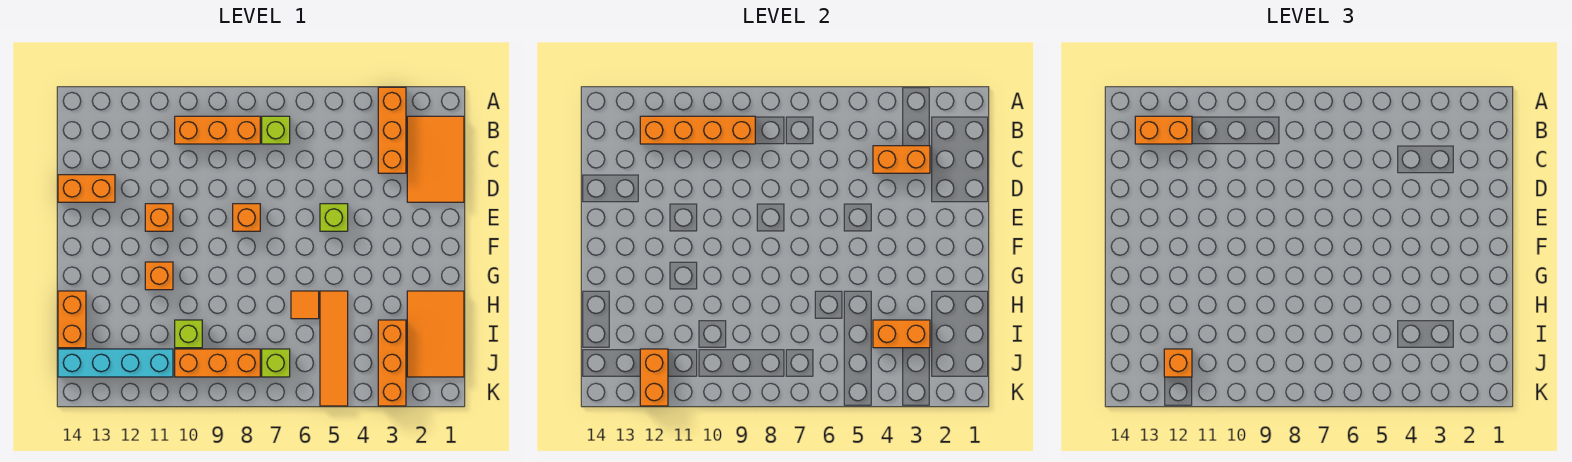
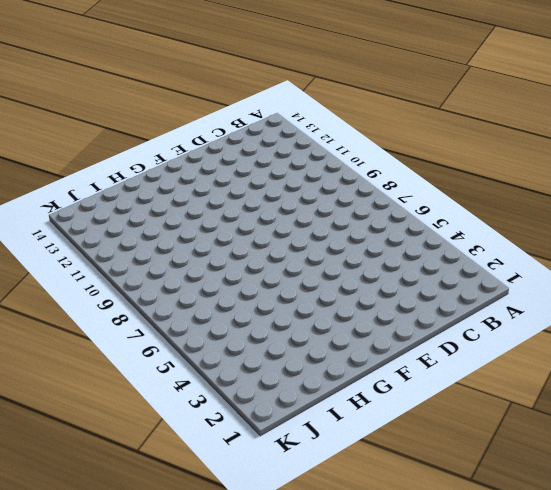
none -> orange 1x3 brick [378,87,406,173]
none -> orange 2x3 tile [407,116,464,202]
none -> lime 1x1 brick [262,116,290,144]

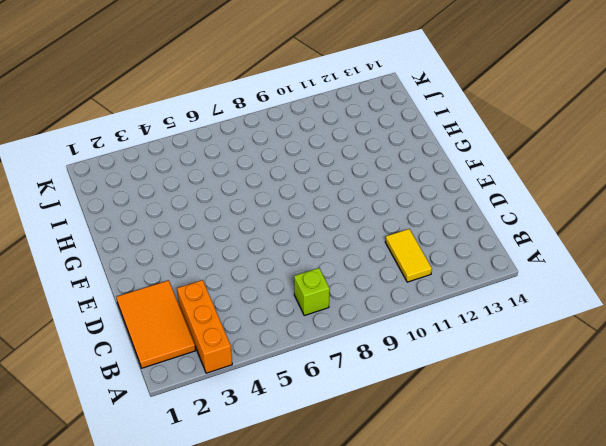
yellow 1x2 tile [385,229,432,282] -> none
none -> orange 1x3 brick [175,116,260,144]
none -> orange 1x2 brick [58,175,115,202]
none -> lime 1x1 brick [320,204,348,231]

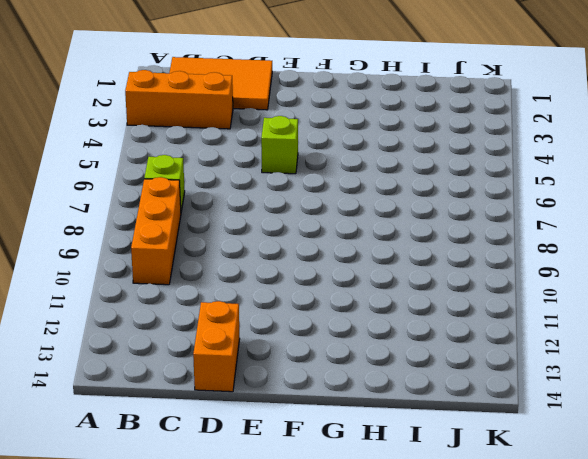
none -> orange 1x1 brick [233,204,260,231]
none -> orange 1x1 brick [145,204,173,231]
none -> orange 1x1 brick [145,262,173,290]

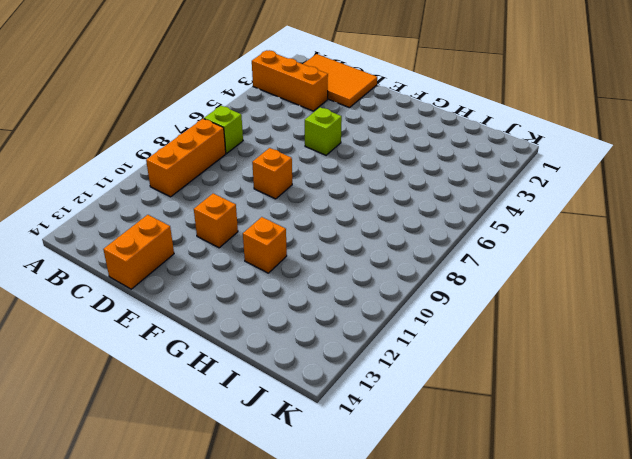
none -> orange 2x3 tile [407,291,464,377]
none -> orange 1x4 tile [320,291,348,406]
none -> orange 1x1 tile [291,291,319,319]

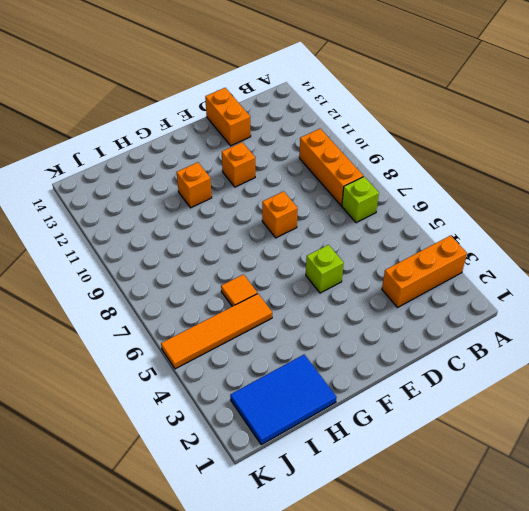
blue 2x3 tile [230,355,337,445] -> orange 2x3 tile [407,291,464,377]
none -> orange 2x3 tile [407,116,464,202]
none -> orange 1x2 brick [58,291,86,348]
none -> orange 1x3 brick [378,320,406,406]

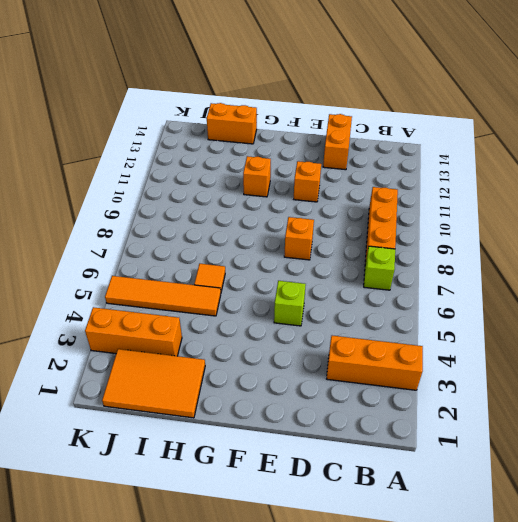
none -> orange 2x3 tile [407,116,464,202]
none -> lime 1x1 brick [175,320,202,348]
none -> lime 1x1 brick [262,349,290,377]

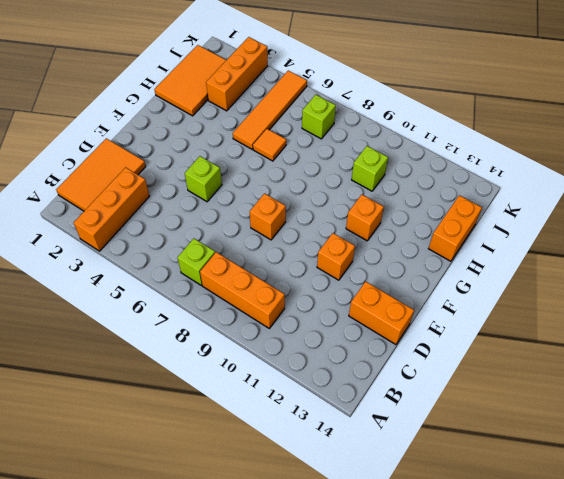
none -> orange 1x3 brick [175,349,260,377]
none -> cyan 1x4 brick [58,349,173,377]
none -> orange 1x4 brick [640,116,755,144]

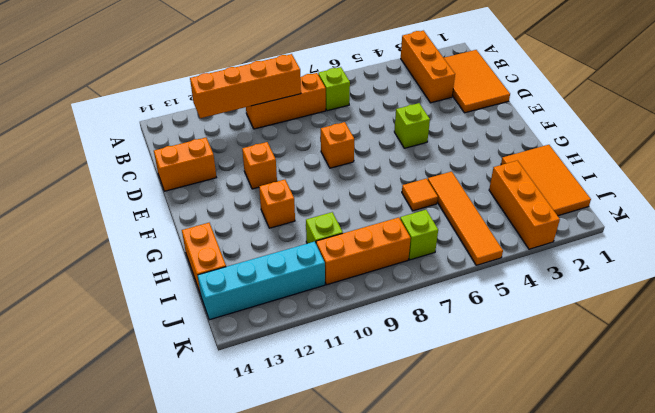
none -> orange 1x2 brick [873,146,930,173]
none -> orange 1x2 brick [873,320,930,348]
none -> orange 1x2 brick [640,349,668,406]

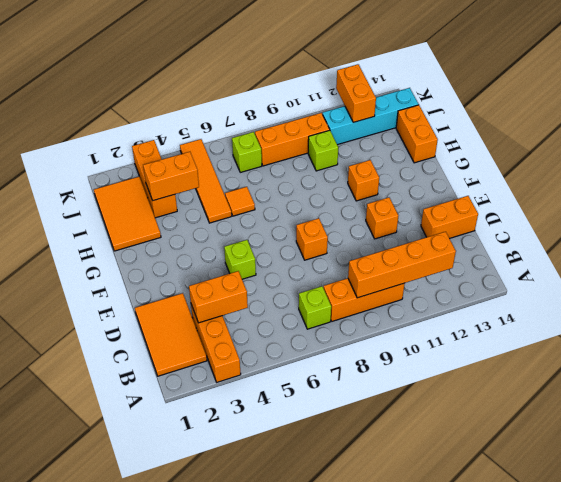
none -> orange 1x2 brick [1135,116,1192,144]
none -> orange 1x1 brick [1164,349,1192,377]

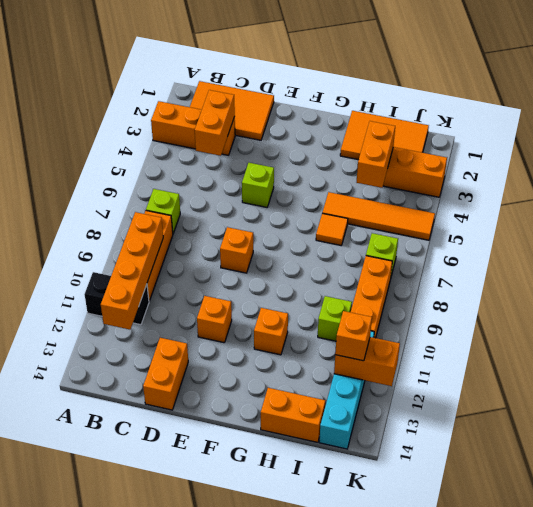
black 1x2 brick [85,272,149,325] -> none
none -> orange 1x2 brick [1135,116,1192,144]

